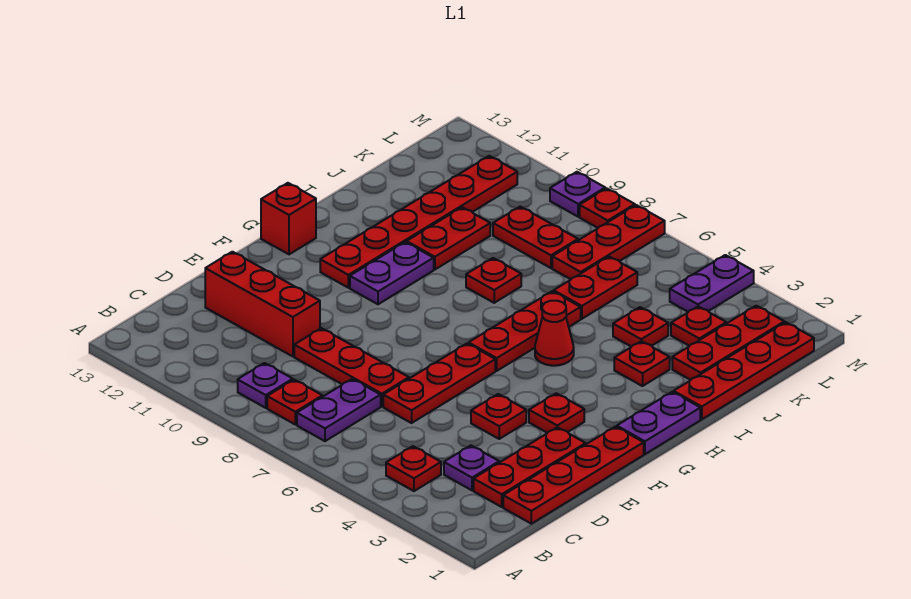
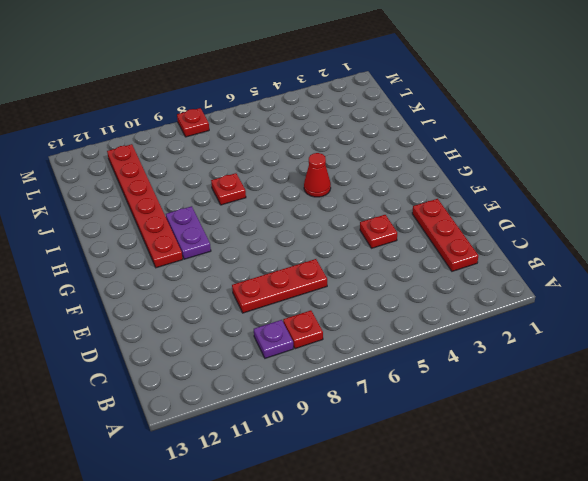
none -> red 1x1 plate [386,446,441,491]
none -> purple 1x2 plate [297,379,381,441]
none -> red 1x4 plate [503,427,644,524]
none -> purple 1x1 plate [444,446,499,490]

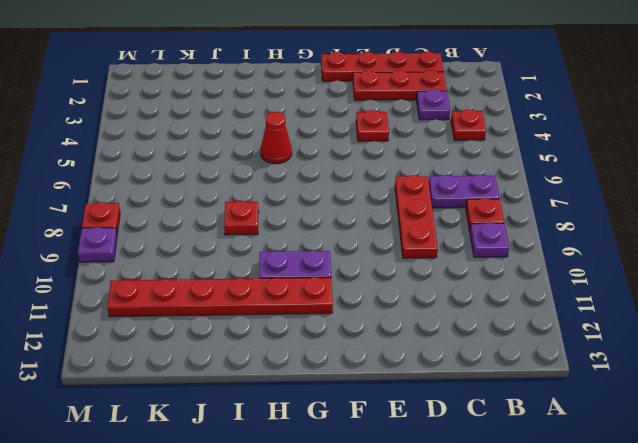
none -> red 1x3 plate [383,343,495,423]
none -> red 1x3 brick [205,252,320,356]
none -> red 1x1 plate [529,393,584,433]
none -> purple 1x2 plate [617,392,700,454]

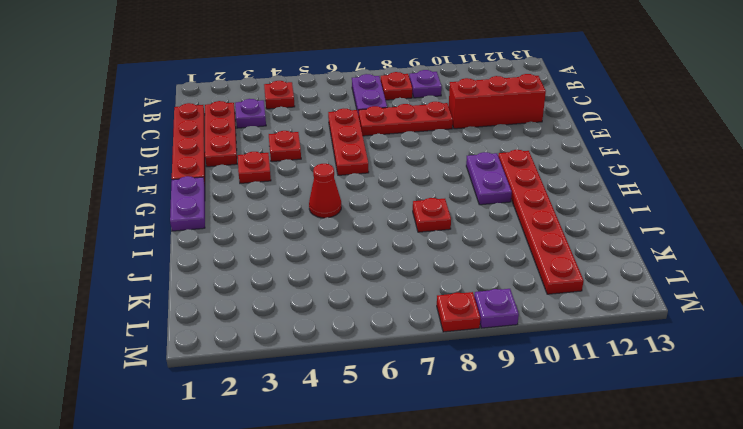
none -> red 1x3 plate [469,291,581,371]
none -> red 1x1 brick [261,183,316,254]
none -> red 1x4 plate [674,322,814,419]
none -> red 1x1 plate [614,341,670,386]

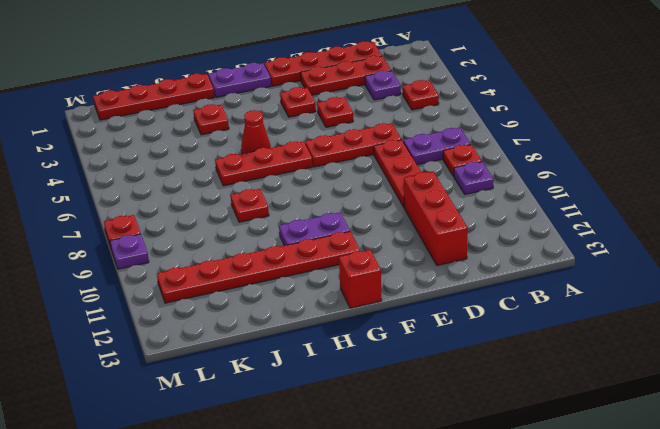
none -> red 1x2 plate [407,207,490,270]
none -> red 1x3 plate [672,306,784,380]
none -> red 1x1 plate [613,307,668,347]
none -> red 1x2 plate [554,256,637,319]

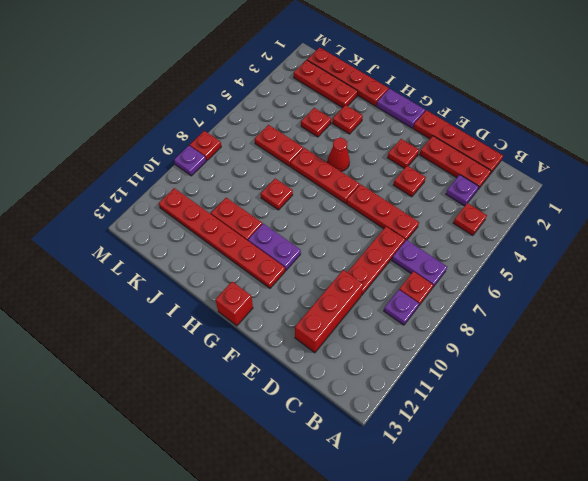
none -> red 1x1 plate [671,306,726,346]
none -> red 1x3 plate [552,205,665,279]
none -> red 1x2 plate [493,207,578,268]
none -> purple 1x2 plate [670,255,754,312]

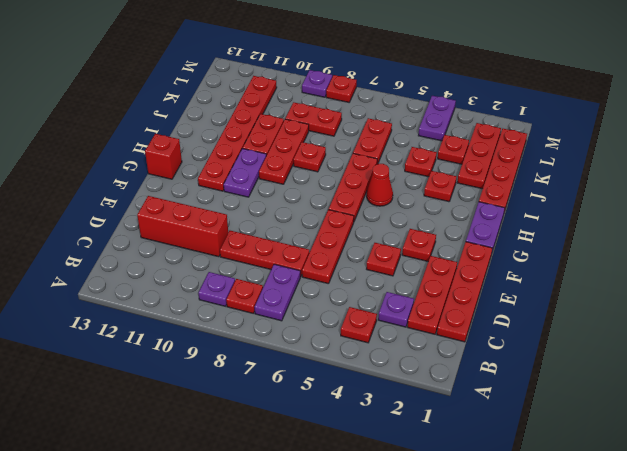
red 1x3 plate [259,119,309,184] -> red 1x3 plate moved to [552,205,665,279]

